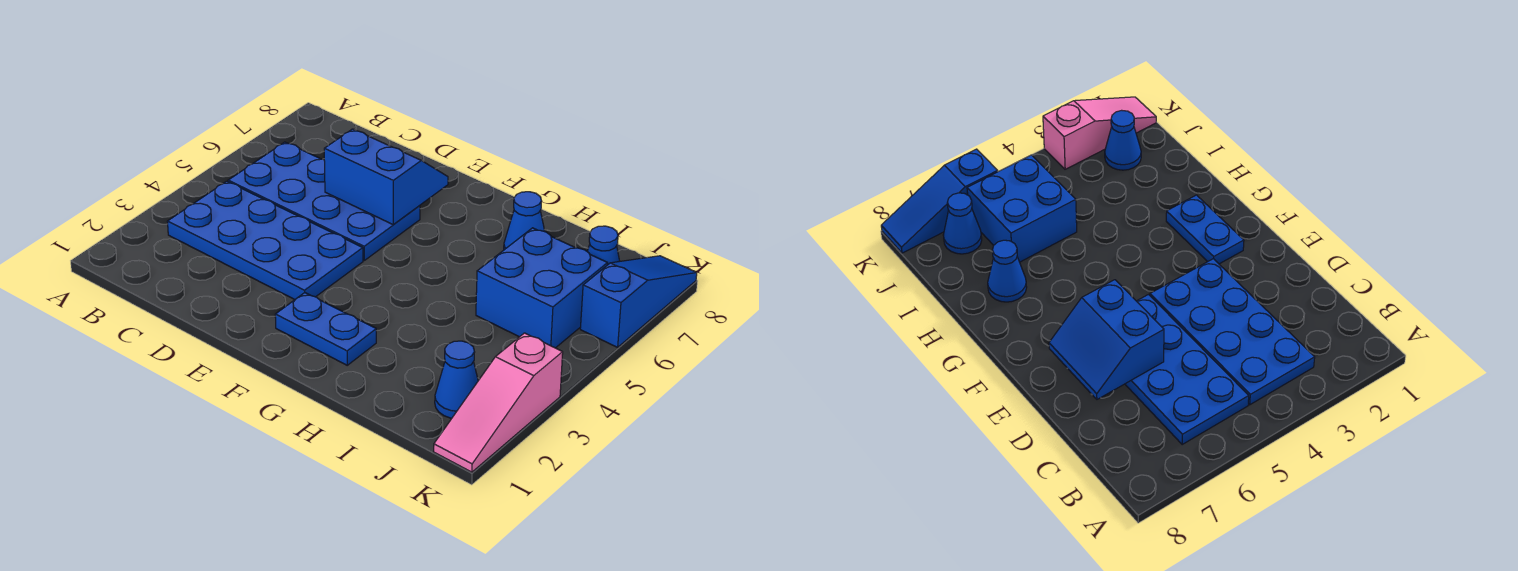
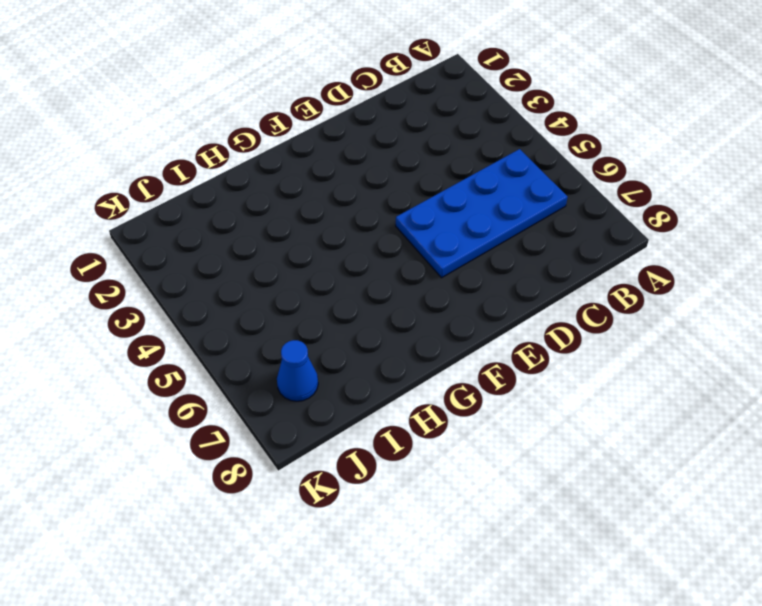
none -> blue 2x4 plate [167,181,363,300]
none -> blue 1x2 plate [275,293,376,365]

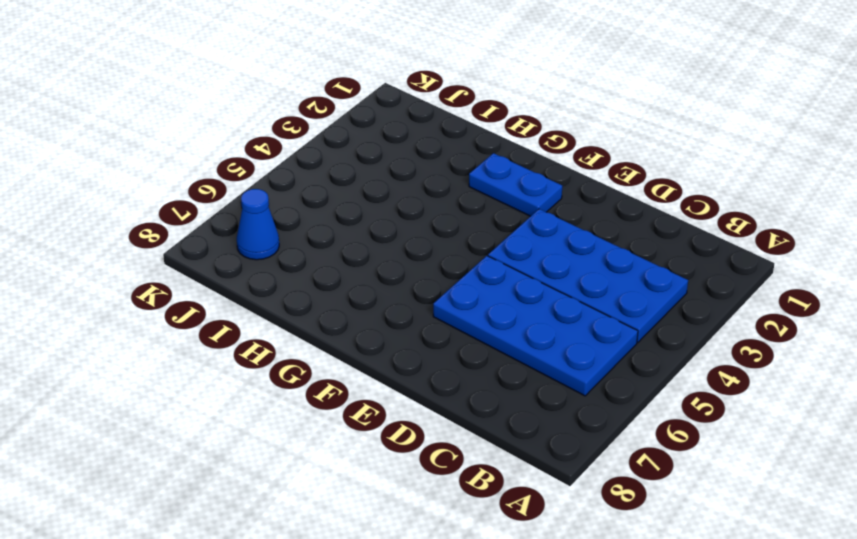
none -> blue 1x1 cone [504,192,545,250]
none -> blue 2x2 brick [476,228,608,348]

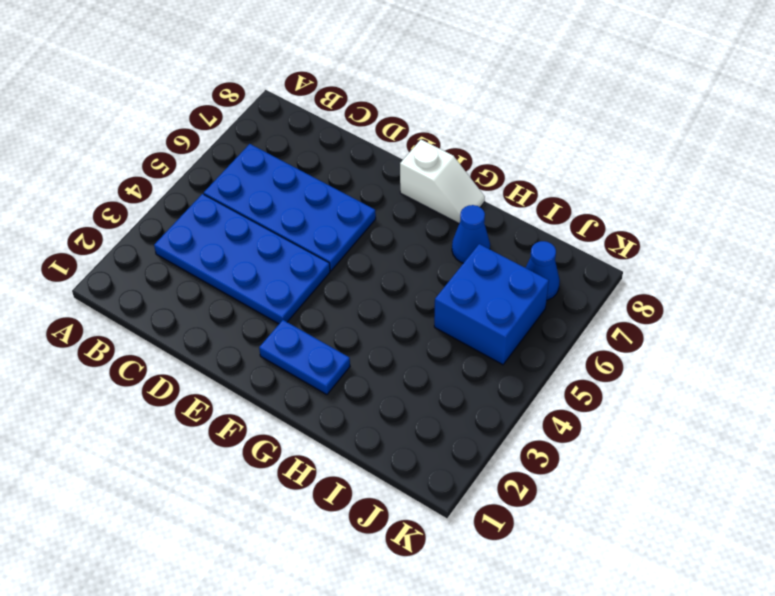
white 1x2 slope [400,140,485,223] -> none
none -> blue 1x1 cone [435,341,478,418]
none -> pink 1x3 slope [434,333,563,472]

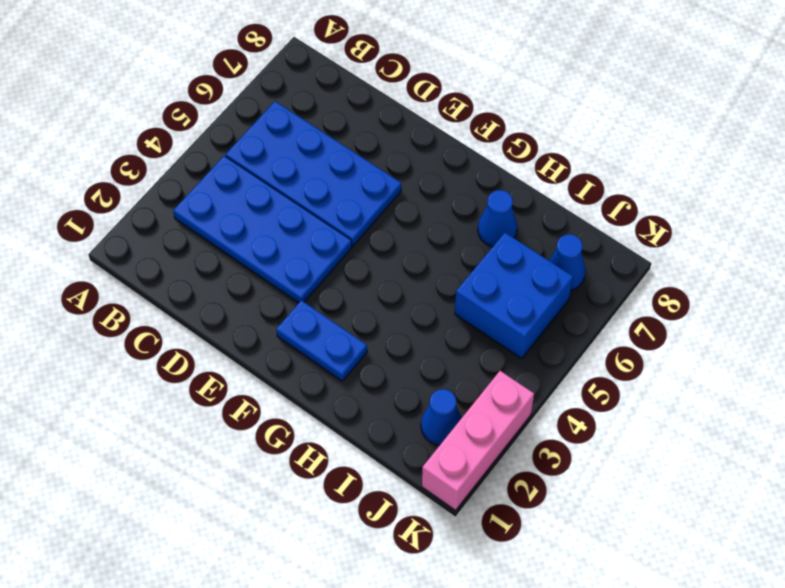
pink 1x3 brick [422,371,534,510] -> pink 1x3 slope [434,333,563,472]
none -> blue 1x3 slope [580,256,697,347]
none -> blue 2x2 slope [324,129,448,224]

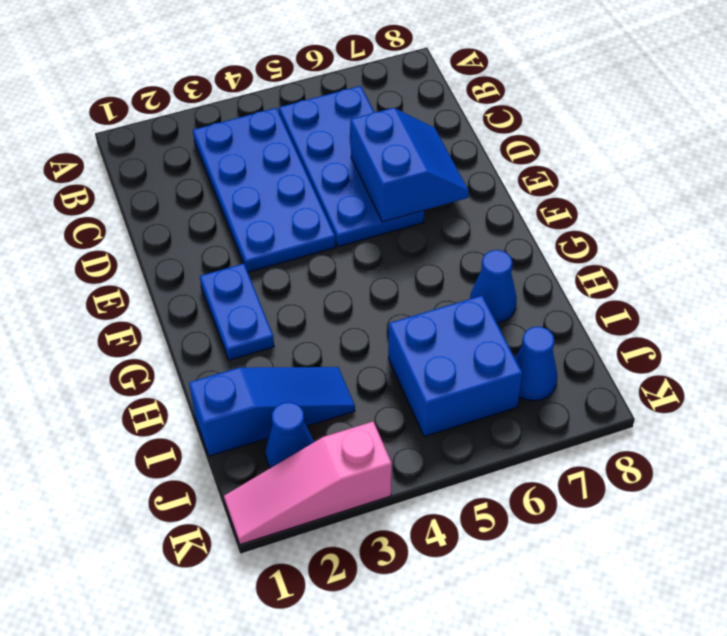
blue 1x3 slope [189,367,355,456] -> blue 1x3 slope moved to [580,256,697,347]

